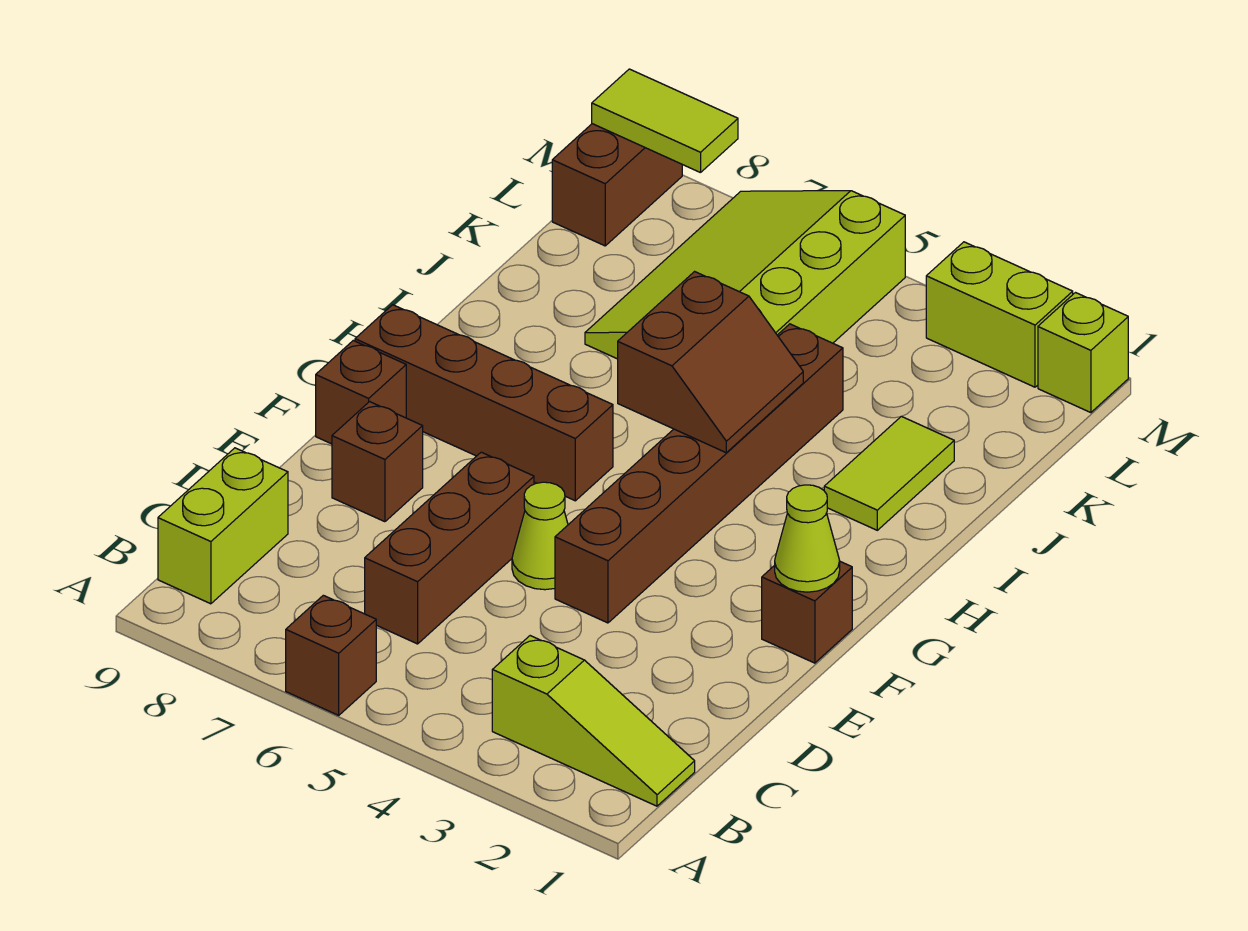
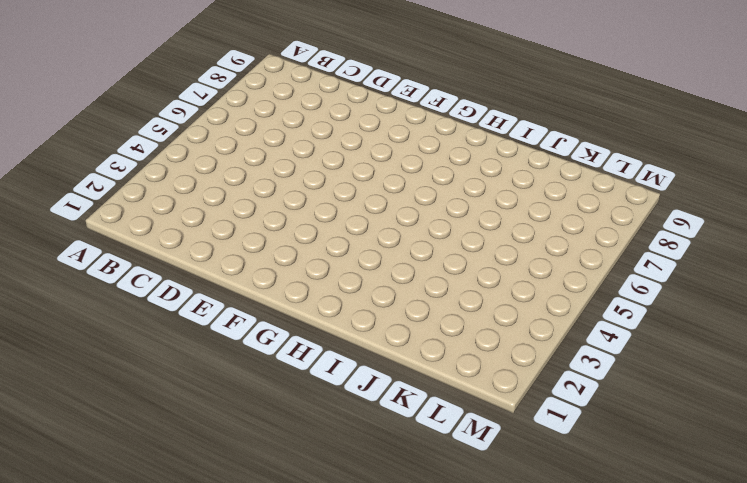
none -> brown 1x1 brick [286,595,376,715]
none -> lime 1x3 slope [492,636,695,806]
none -> lime 1x2 brick [158,448,288,604]

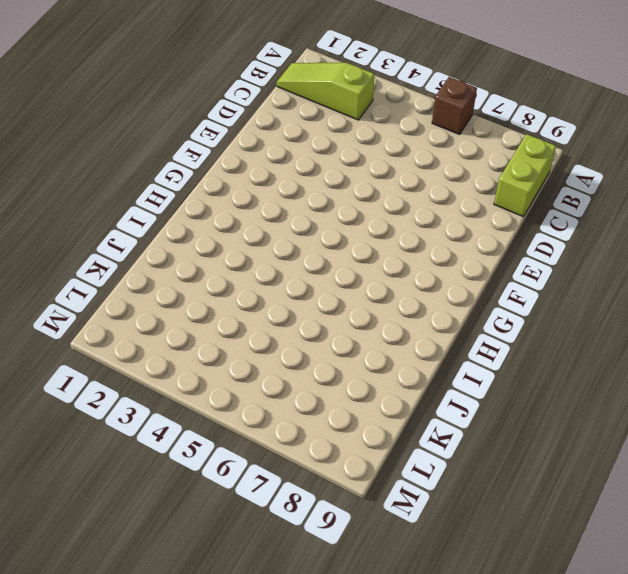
none -> brown 1x3 brick [365,452,534,644]
none -> brown 1x6 brick [555,324,843,623]
none -> lime 1x1 cone [512,482,568,590]

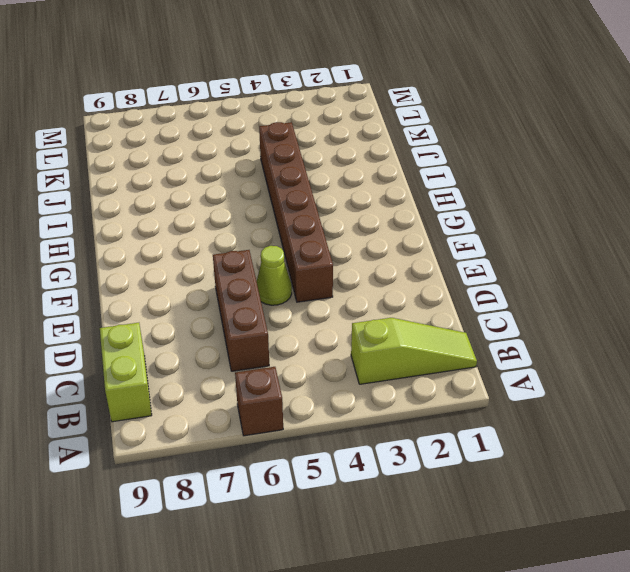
none -> brown 1x1 brick [332,402,423,522]
none -> brown 1x1 brick [762,562,852,663]
none -> brown 1x1 brick [316,341,406,444]

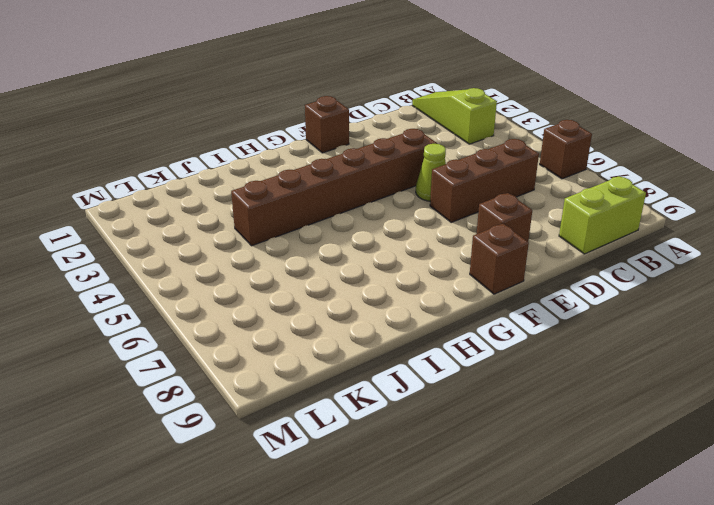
none -> brown 1x4 brick [355,305,613,501]
none -> lime 1x2 tile [824,416,954,530]
none -> lime 3x4 slope [585,191,905,359]

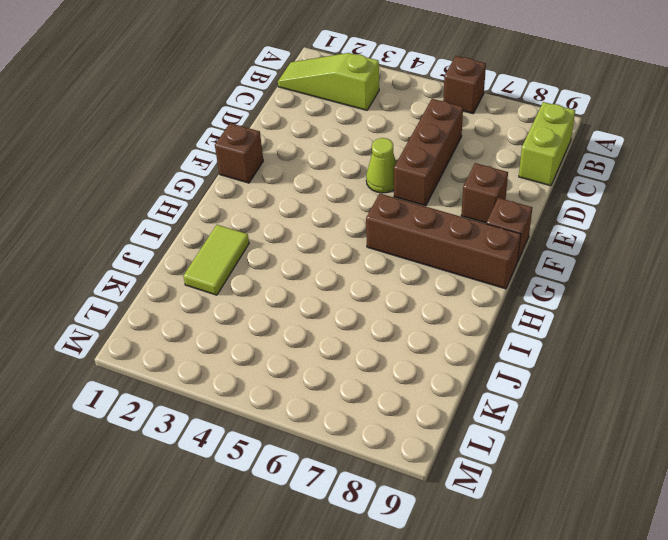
none -> brown 1x6 brick [555,324,843,623]
none -> lime 3x4 slope [585,191,905,359]
none -> brown 1x2 brick [552,124,682,246]

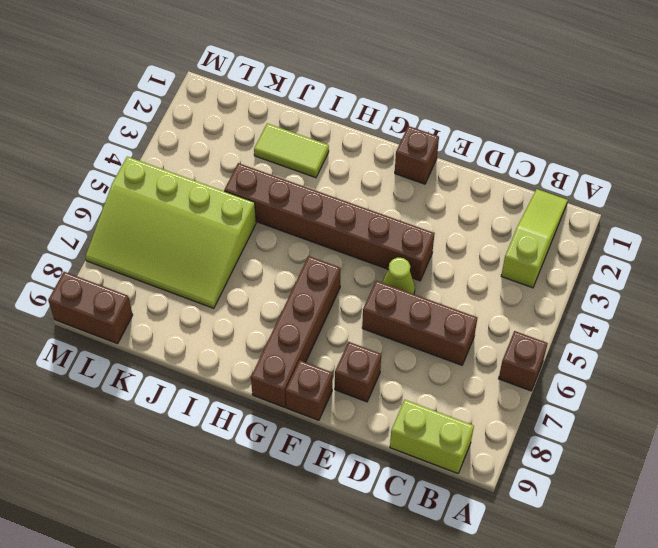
none -> lime 1x1 brick [1038,293,1128,413]
none -> lime 1x2 brick [926,242,1073,387]
none -> lime 1x1 cone [775,485,840,592]

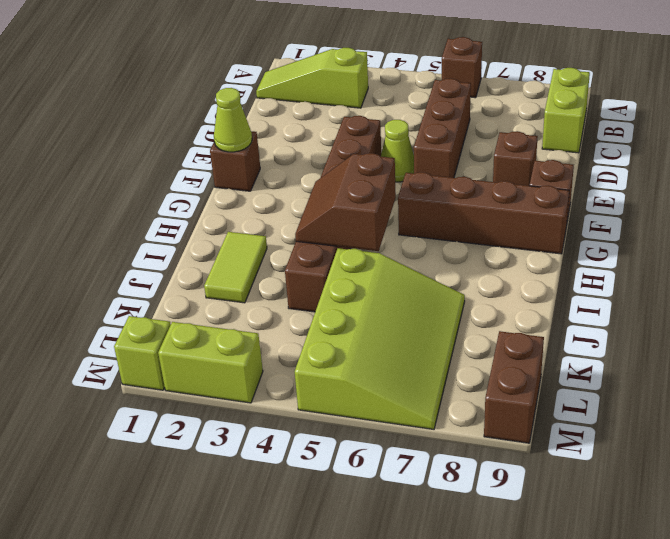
none -> lime 1x2 tile [592,69,738,173]

